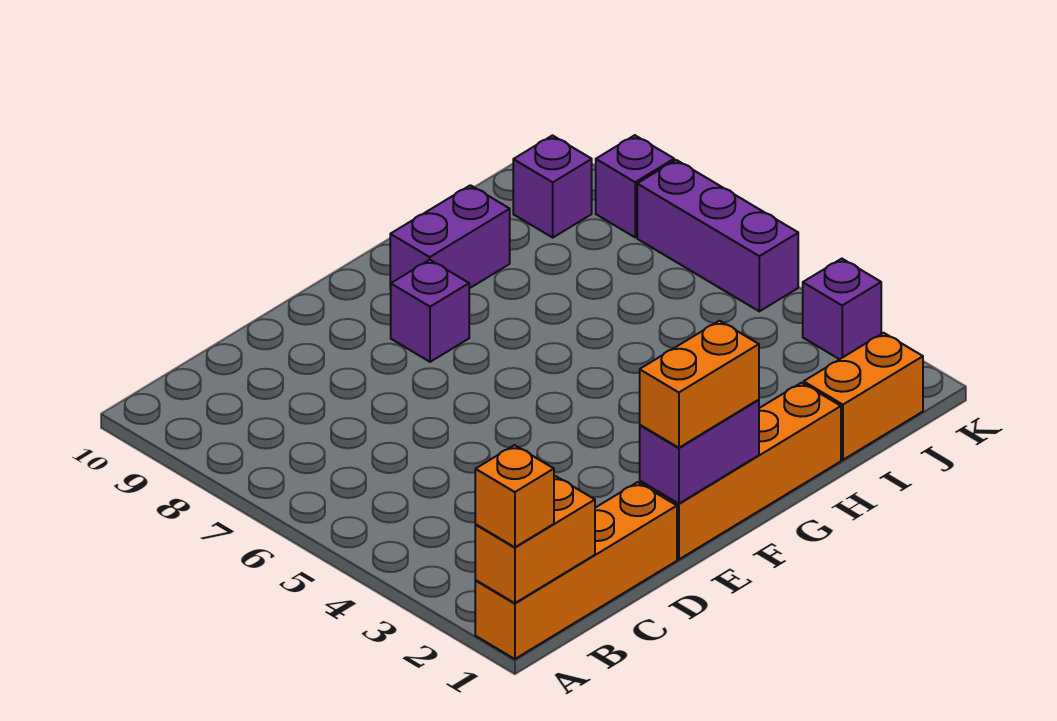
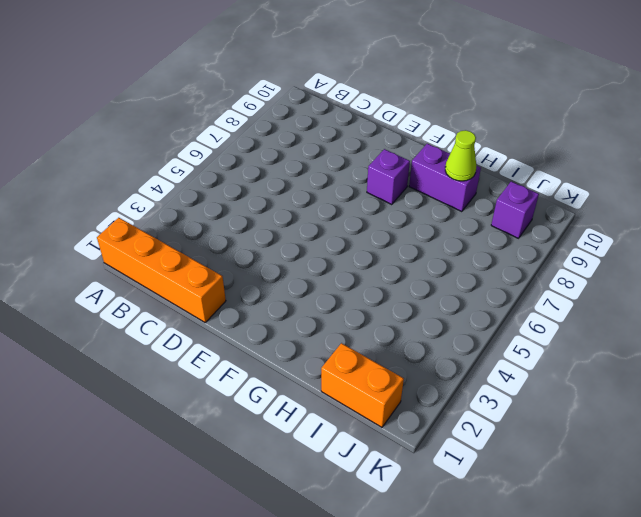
lime 1x1 cone [445,130,476,181] -> none
none -> orange 1x4 brick [640,383,841,559]
none -> purple 1x1 brick [803,259,881,359]
none -> purple 1x3 brick [637,160,798,311]

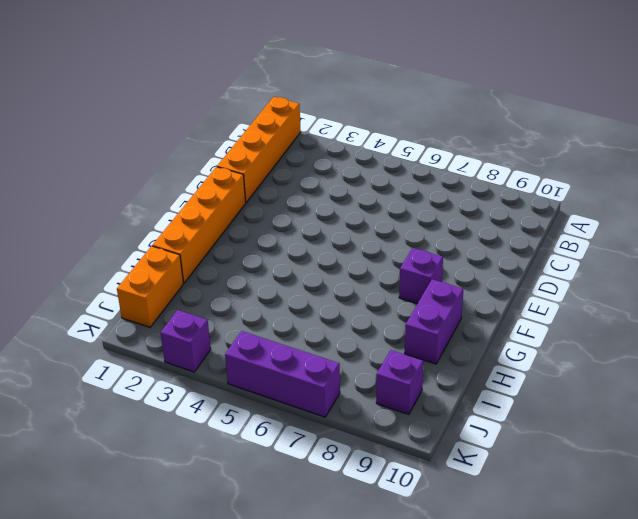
none -> purple 1x1 brick [596,135,674,237]
none -> orange 1x2 brick [475,476,595,603]
none -> purple 1x2 brick [640,400,759,504]

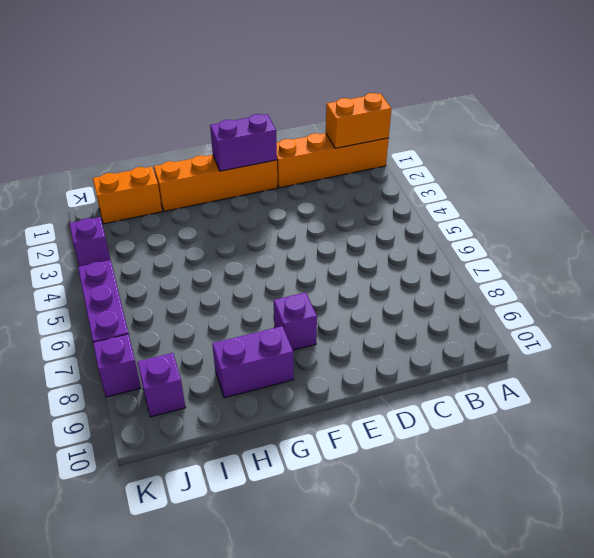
none -> orange 1x1 brick [475,445,554,547]
none -> orange 1x2 brick [640,321,759,448]

